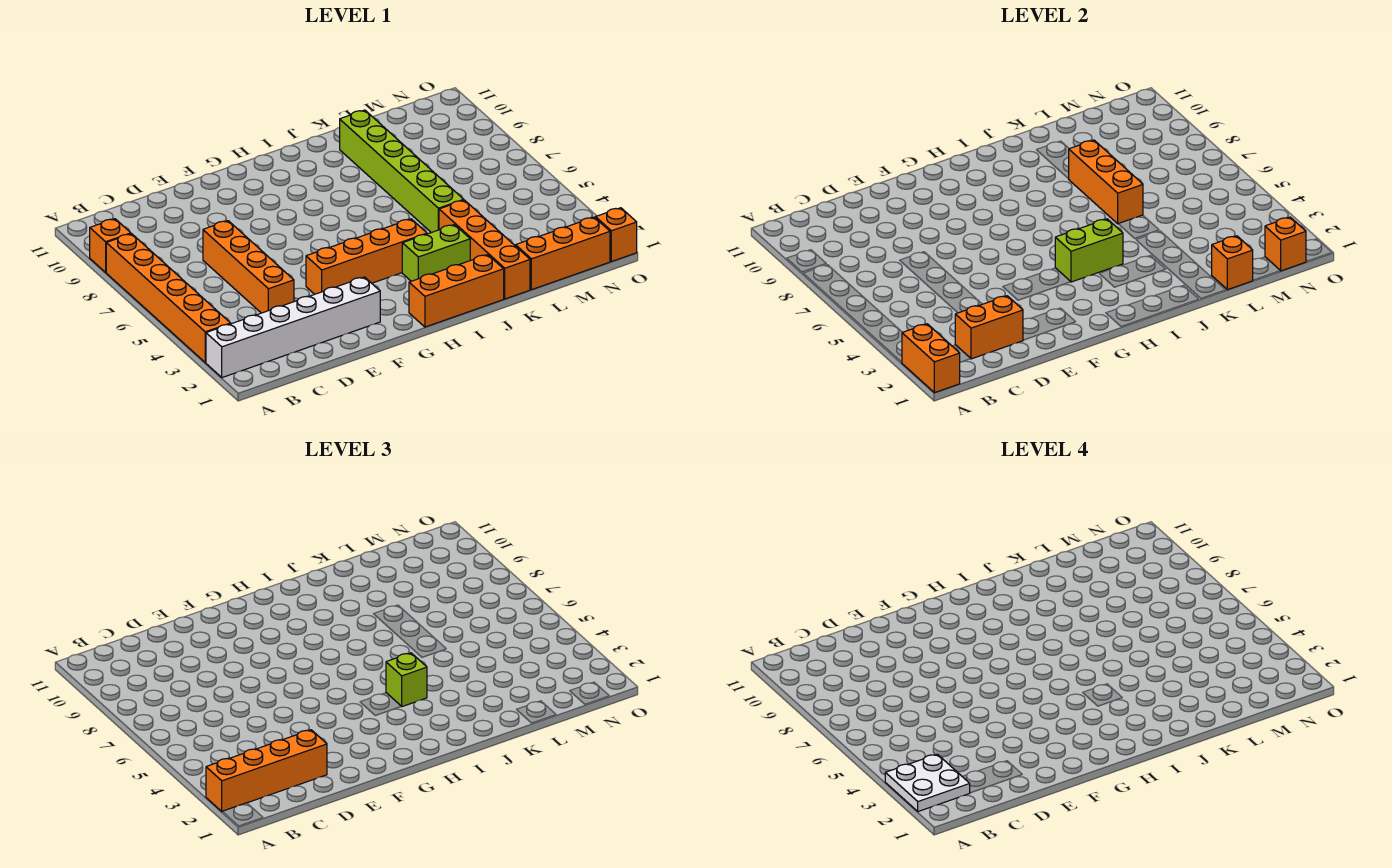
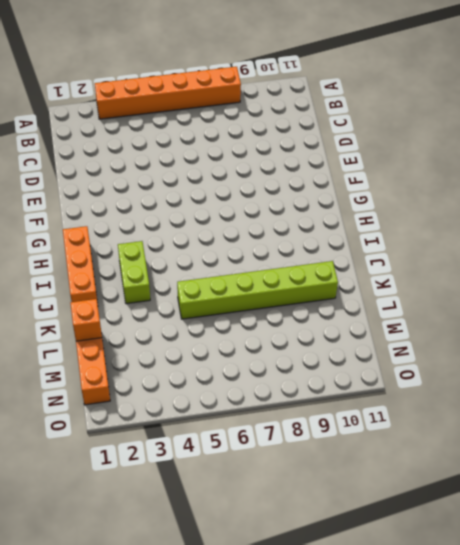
none -> white 1x6 brick [206,277,380,378]
none -> orange 1x1 brick [90,219,131,272]
none -> orange 1x4 brick [203,221,294,313]

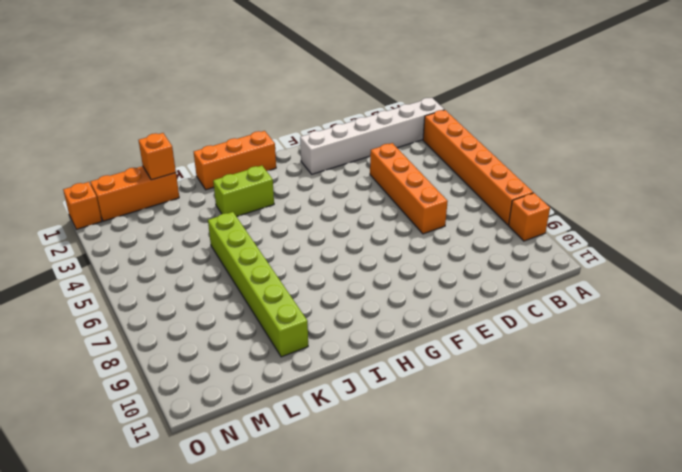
none -> orange 1x4 brick [306,219,427,294]
none -> orange 1x4 brick [439,200,530,299]
none -> orange 1x2 brick [902,324,960,393]

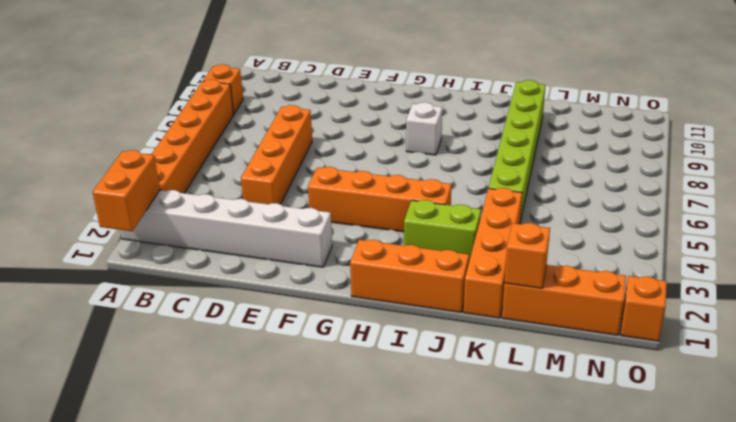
white 1x1 brick [406,102,442,155] -> none
none -> orange 1x2 brick [955,296,1023,359]
none -> lime 1x2 brick [1055,219,1123,282]
none -> orange 1x3 brick [1069,140,1143,224]

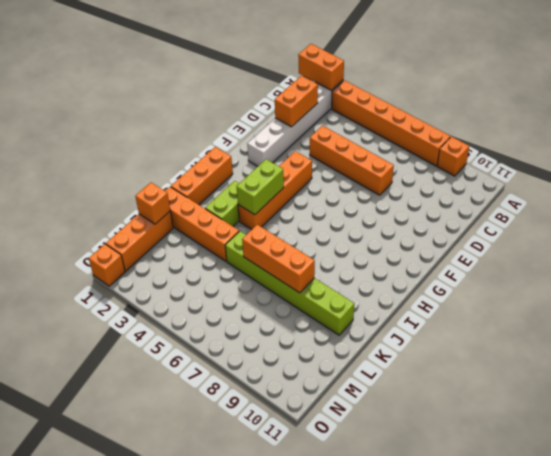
none -> orange 1x1 brick [1265,217,1306,271]
none -> orange 1x4 brick [206,730,327,811]
none -> lime 1x1 brick [386,653,427,707]

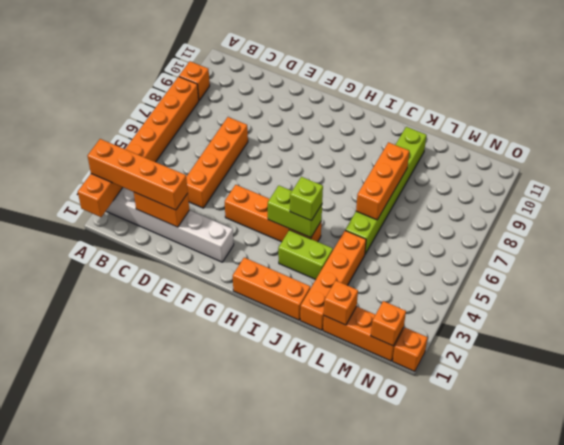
none -> white 2x2 plate [885,754,970,812]

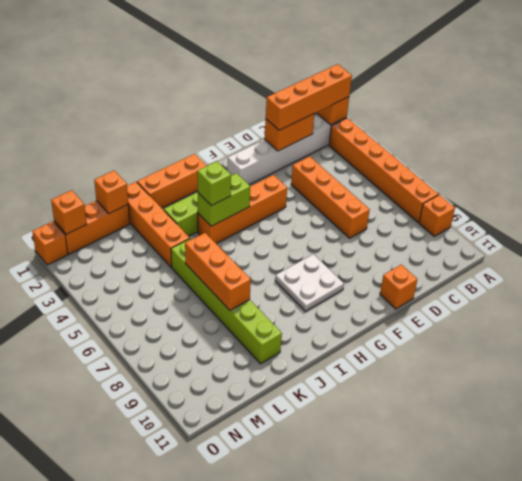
orange 1x1 brick [380,265,417,309] -> none
white 2x2 plate [275,254,344,311] -> white 2x2 plate moved to [885,754,970,812]

